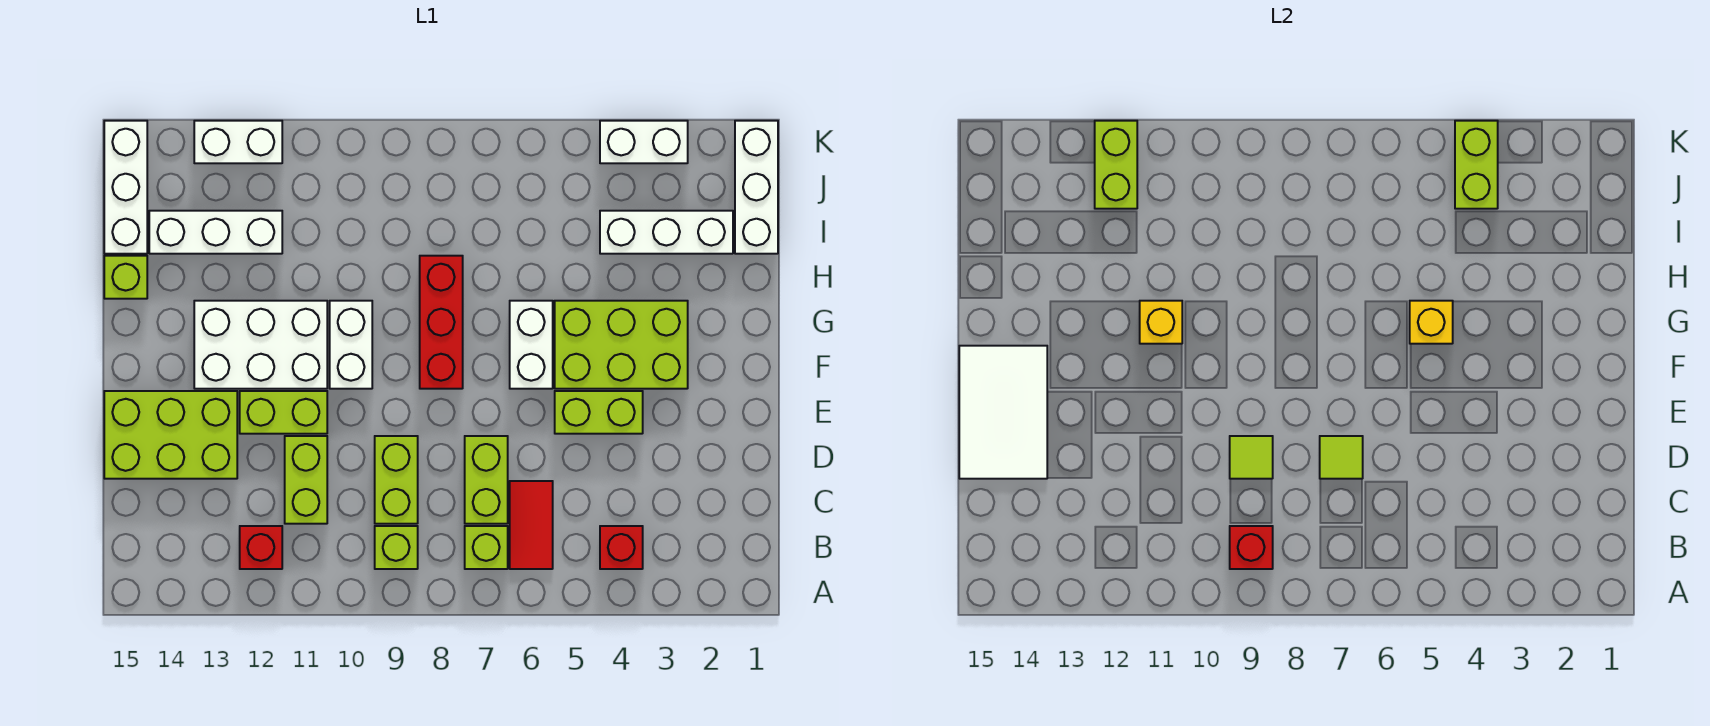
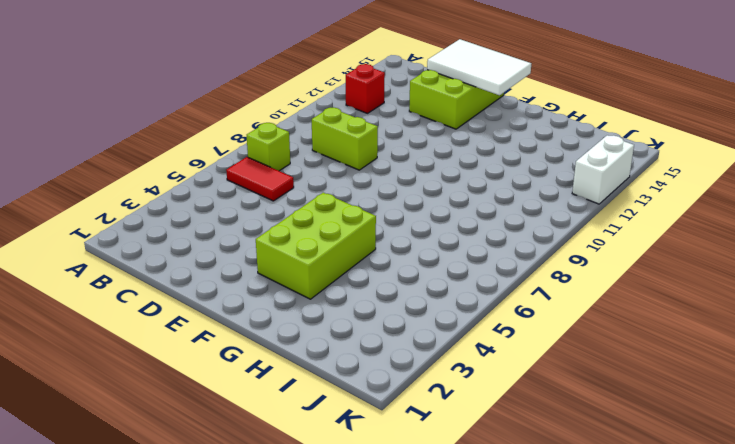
none -> red 1x1 brick [600,526,643,569]
none -> lime 1x1 brick [375,526,418,569]
none -> lime 1x2 brick [465,436,508,524]
none -> lime 1x2 brick [285,436,327,524]

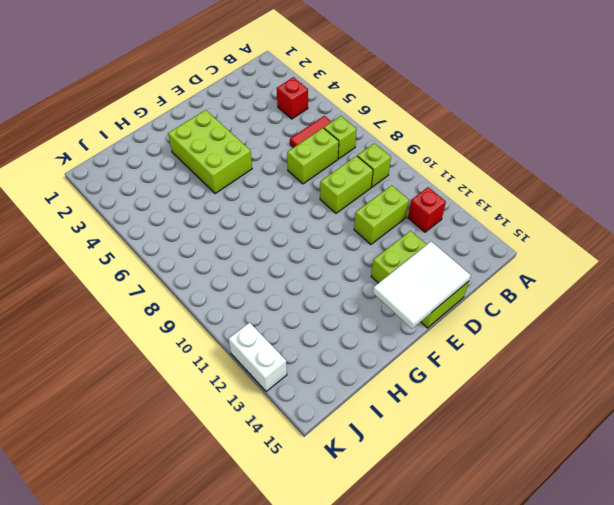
none -> lime 1x2 brick [555,391,643,434]
none -> lime 1x2 brick [240,391,327,434]
none -> white 1x2 brick [510,301,553,389]
none -> red 1x3 brick [420,256,463,389]

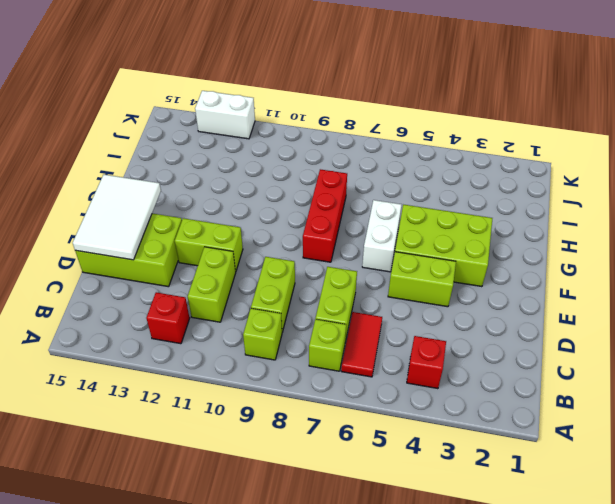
none -> white 1x2 brick [330,301,372,389]
none -> white 2x3 brick [194,301,327,389]
none -> lime 1x1 brick [104,256,147,299]
none -> white 1x3 brick [735,121,778,254]

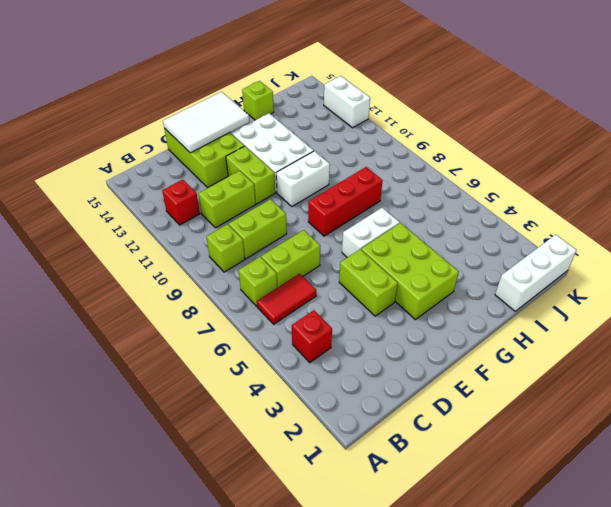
none -> white 1x3 brick [600,211,733,254]
none -> white 1x3 brick [149,211,282,254]
none -> white 1x3 brick [104,121,147,254]
none -> white 1x2 brick [600,121,688,163]

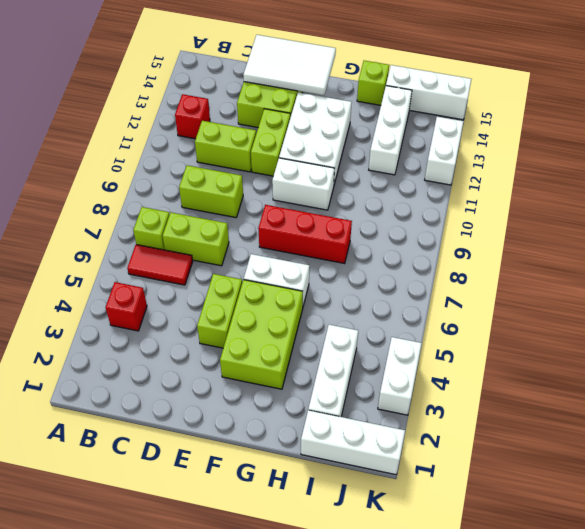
none -> lime 1x1 brick [375,526,418,569]
none -> red 1x1 brick [1230,526,1273,569]
none -> lime 1x1 tile [1320,436,1363,479]
none -> lime 1x1 tile [1230,436,1273,479]

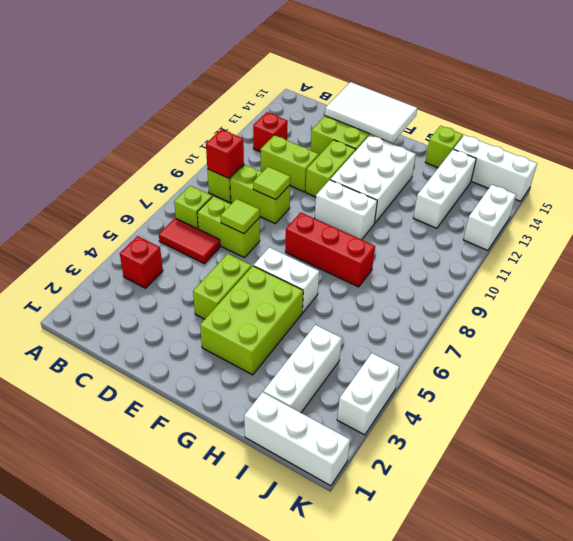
none -> yellow 1x1 brick [1410,301,1453,344]
none -> yellow 1x1 brick [1140,301,1182,344]
none -> lime 1x2 brick [1455,121,1498,209]
none -> lime 1x2 brick [1095,121,1137,209]

